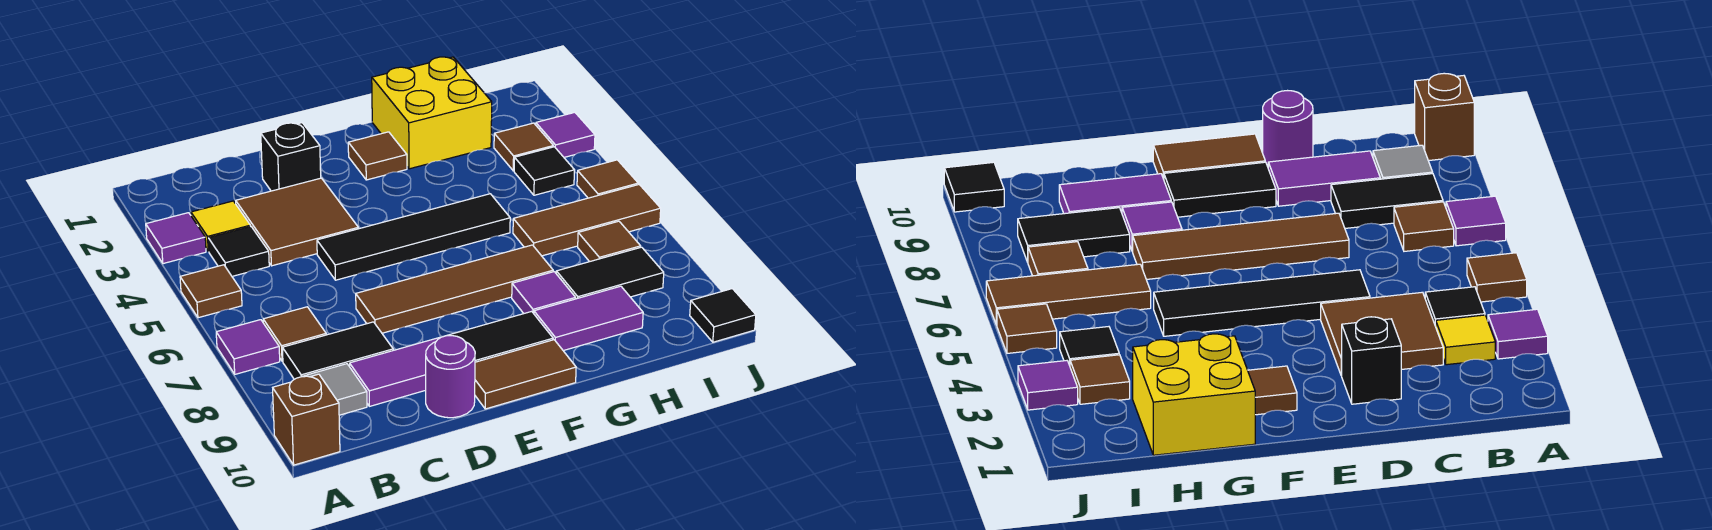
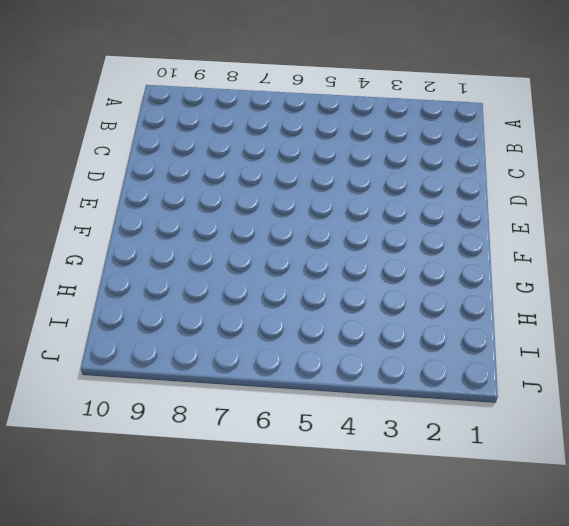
none -> purple 1x1 tile [146,213,206,264]
none -> brown 1x1 tile [180,265,242,318]
none -> purple 1x1 tile [216,320,280,374]

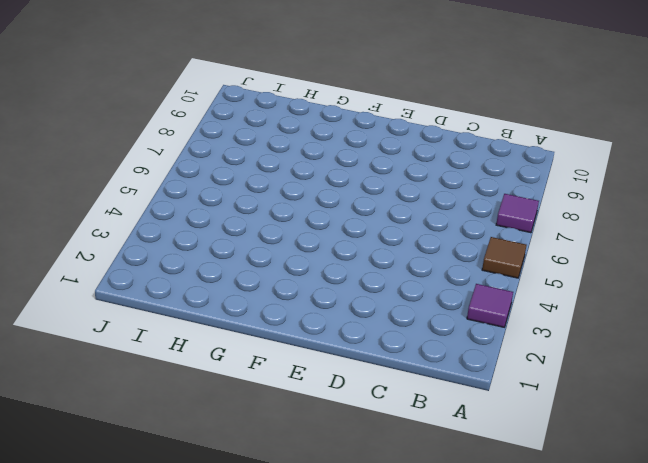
none -> brown 1x1 brick [273,374,340,465]
none -> yellow 1x1 tile [191,201,251,252]
none -> black 1x1 tile [208,227,269,276]

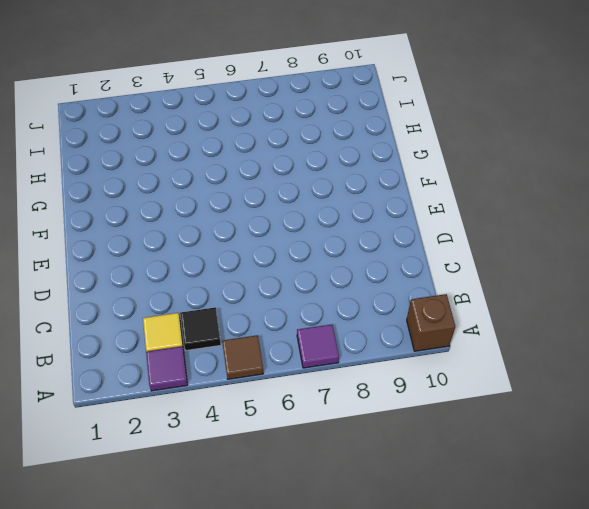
none -> brown 1x1 tile [263,307,326,361]
none -> black 1x2 tile [282,322,393,379]
none -> grey 1x1 tile [302,364,367,415]

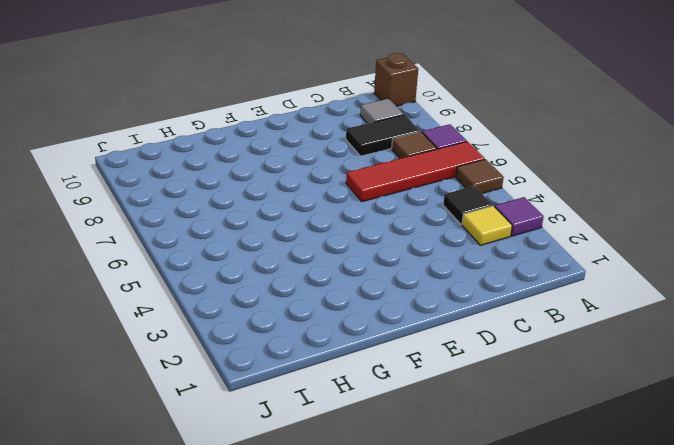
red 1x4 tile [346,141,485,202] -> none
none -> brown 2x2 tile [236,178,358,266]
none -> purple 1x2 tile [350,337,441,406]
none -> black 1x1 brick [261,123,321,191]

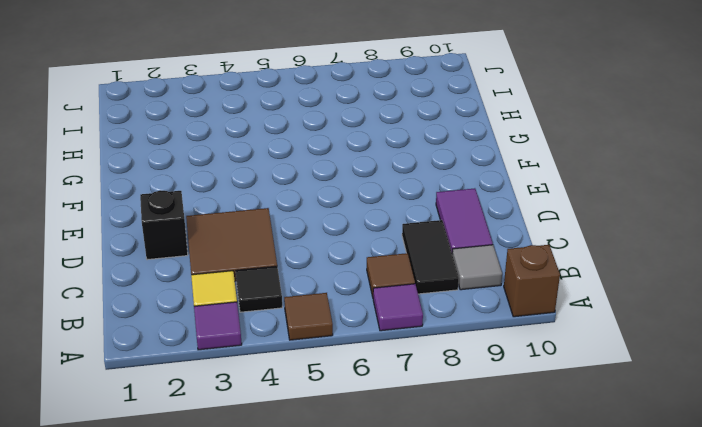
none -> black 1x4 tile [317,194,510,280]
none -> brown 1x4 tile [356,245,553,333]
none -> purple 1x1 round brick [426,336,475,418]

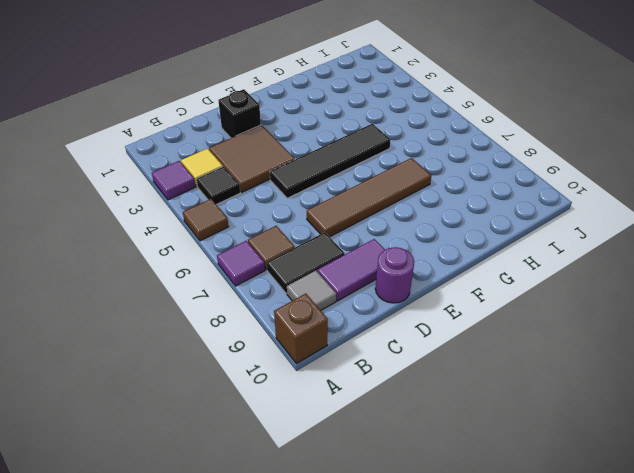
none -> black 1x2 tile [443,311,553,362]
none -> brown 1x2 tile [475,340,576,409]
none -> brown 1x1 tile [348,132,407,180]

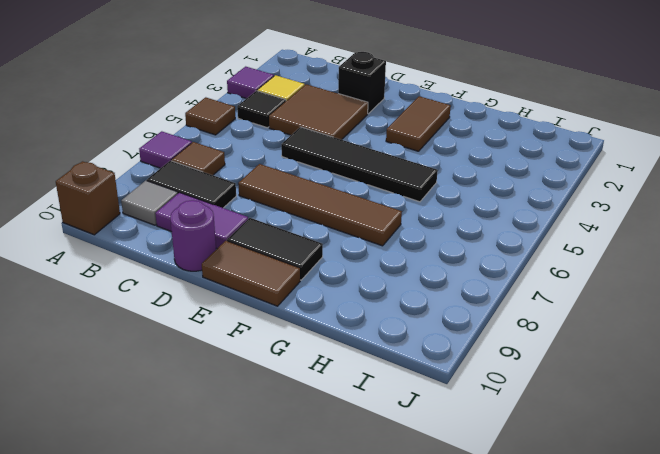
brown 1x2 tile [386,96,451,151] -> brown 1x1 tile [348,132,407,180]
none -> yellow 2x2 brick [372,57,492,169]
none -> purple 1x1 tile [512,272,576,313]
none -> purple 1x2 tile [534,286,643,351]

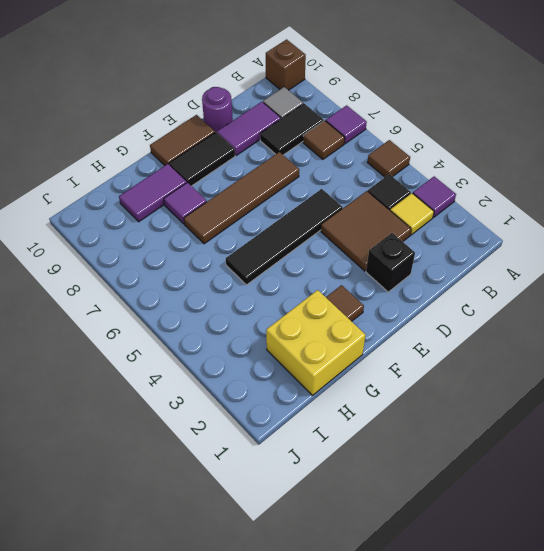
none -> brown 1x3 tile [513,184,661,256]
none -> black 1x2 tile [556,247,664,299]
none -> brown 1x1 tile [494,123,553,171]

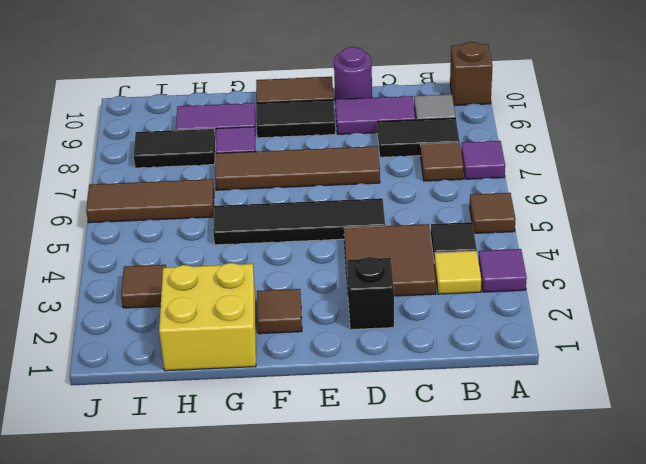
none -> black 1x1 tile [514,147,575,195]
none -> brown 1x1 tile [578,221,641,262]
none -> purple 1x1 tile [536,112,595,157]

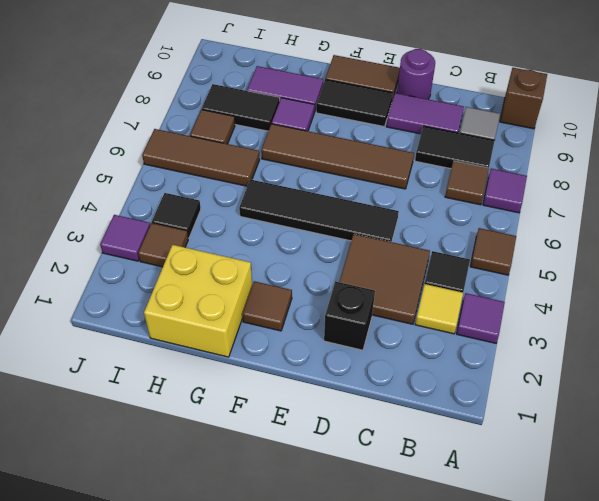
none -> brown 1x1 tile [577,160,638,198]
none -> black 1x1 tile [690,289,756,342]

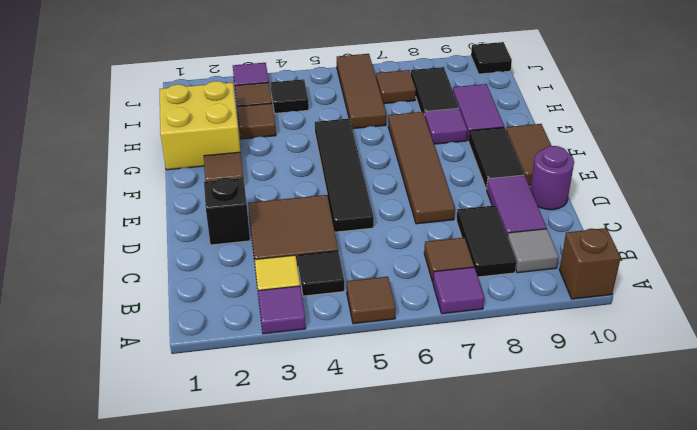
brown 1x1 tile [237,103,276,139] -> brown 1x1 tile moved to [577,160,638,198]

